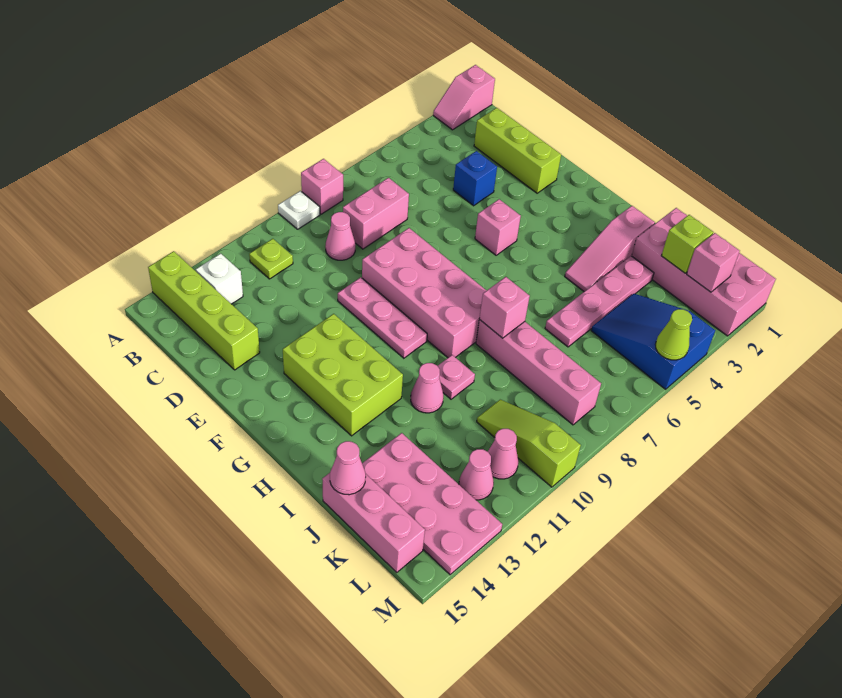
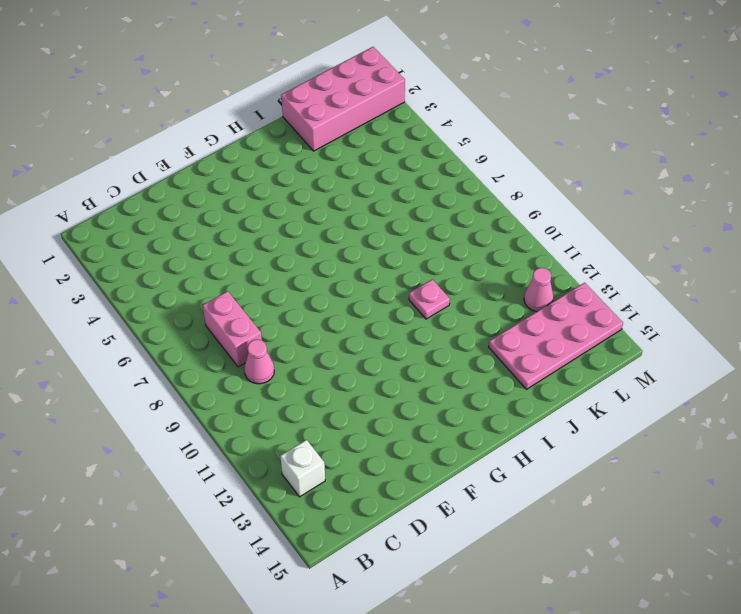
none -> pink 1x2 slope [433,65,495,130]
none -> pink 1x1 brick [301,159,343,214]
none -> white 1x1 plate [278,191,320,229]
none -> lime 1x4 brick [148,251,260,370]

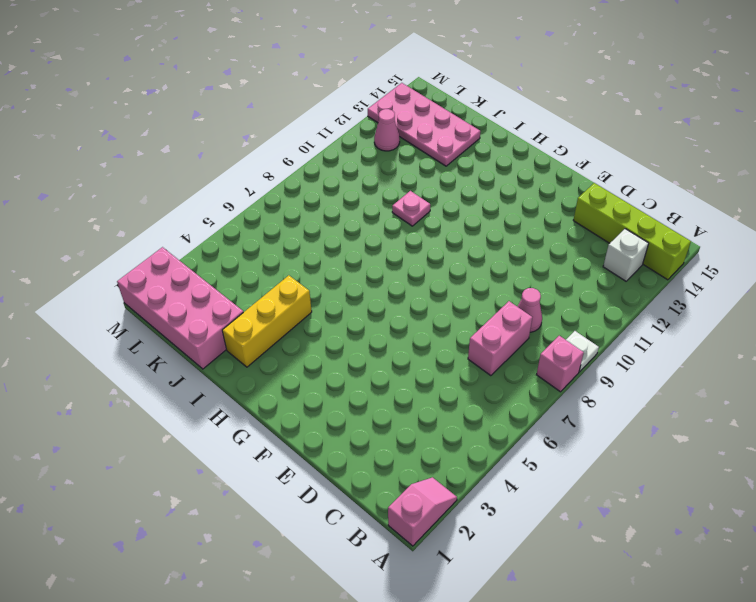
yellow 1x3 brick [222,275,312,367] -> pink 1x3 slope [565,206,655,292]
none -> lime 1x1 plate [249,239,293,279]
none -> lime 1x3 brick [474,108,561,193]
none -> blue 1x1 brick [453,151,497,206]
none -> pink 2x4 brick [362,228,487,358]

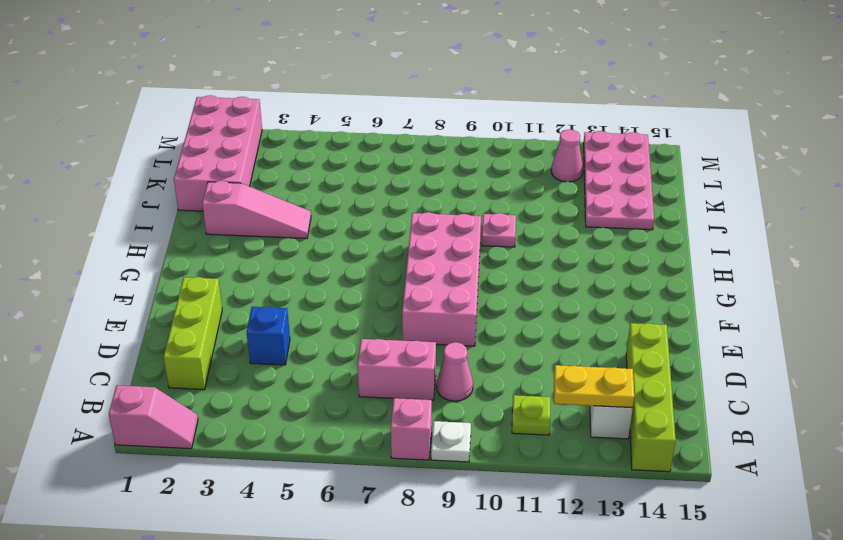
yellow 1x2 plate [554,365,634,408] -> none
none -> pink 1x3 plate [338,277,427,358]
none -> pink 1x1 brick [475,199,521,255]
none -> lime 2x3 brick [283,314,403,436]
none -> pink 1x4 brick [476,320,601,425]

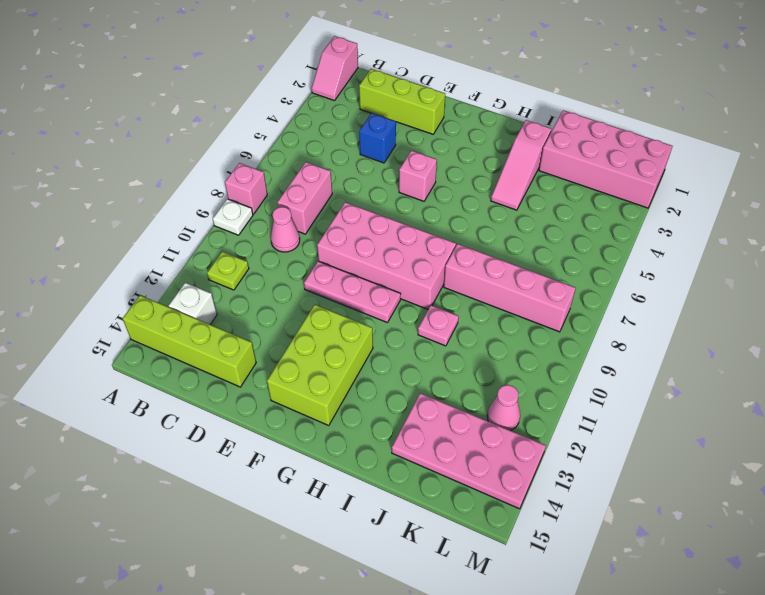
lime 2x3 brick [267,305,373,425] -> lime 2x3 brick turned to [283,314,403,436]
none -> pink 1x1 cone [411,363,443,413]
none -> pink 1x4 plate [545,256,654,347]
none -> pink 1x3 brick [322,473,425,572]
none -> blue 2x3 slope [591,294,715,389]

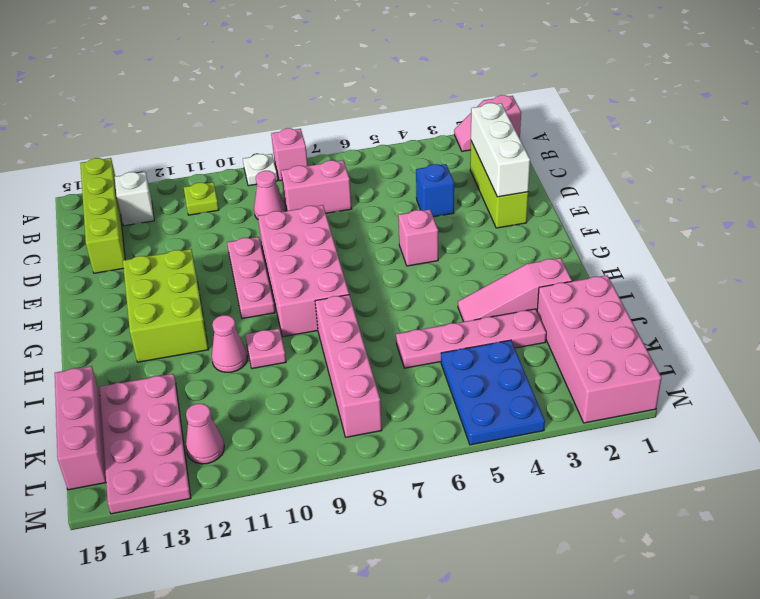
white 1x3 brick [471,103,530,197] -> none
blue 2x3 plate [441,340,545,445] -> blue 2x3 slope [591,294,715,389]
none -> lime 1x3 slope [477,400,581,487]
none -> pink 1x1 cone [488,429,518,479]
none -> pink 1x1 brick [479,277,530,338]
none -> pink 1x1 cone [330,441,366,495]

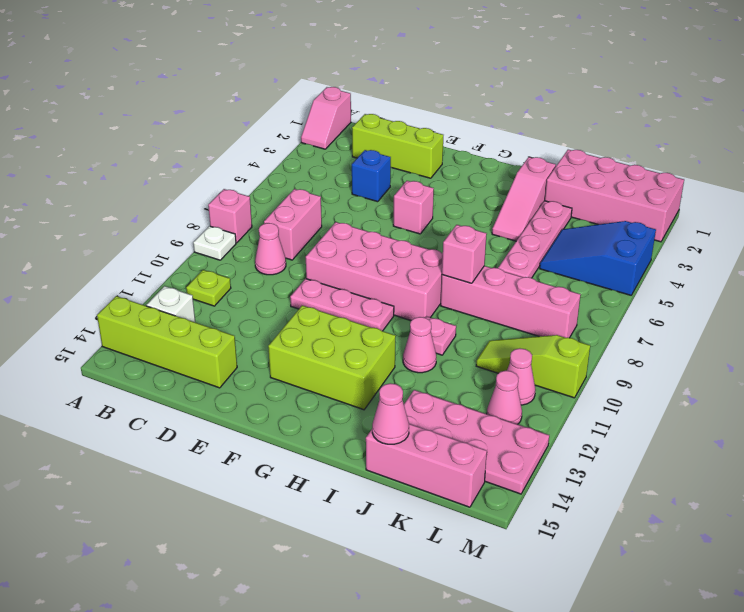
none -> lime 1x1 brick [661,215,713,273]
none -> pink 1x1 brick [687,233,740,292]
none -> lime 1x1 cone [655,309,692,360]

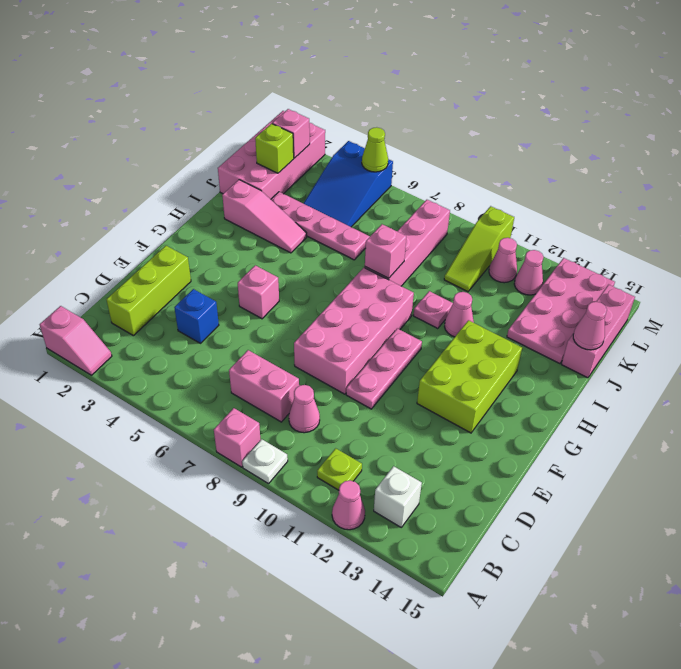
pink 1x1 cone [332,480,365,530] -> none
none -> lime 1x4 brick [148,251,260,370]

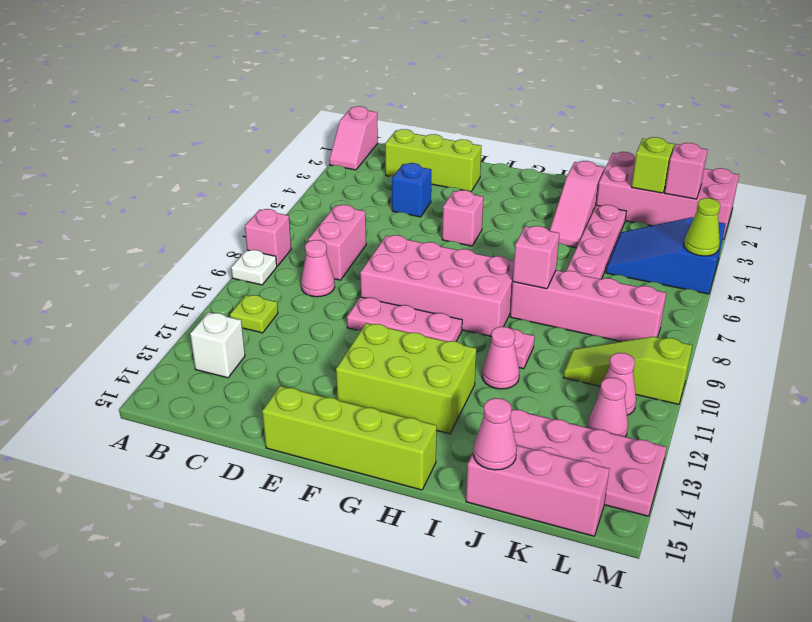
lime 1x4 brick [262,386,437,490] -> lime 1x4 brick moved to [148,251,260,370]

